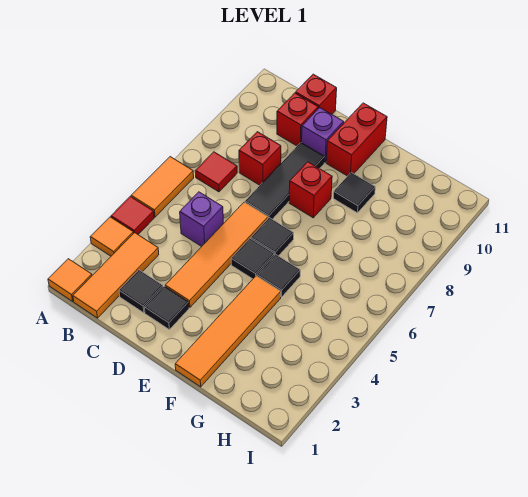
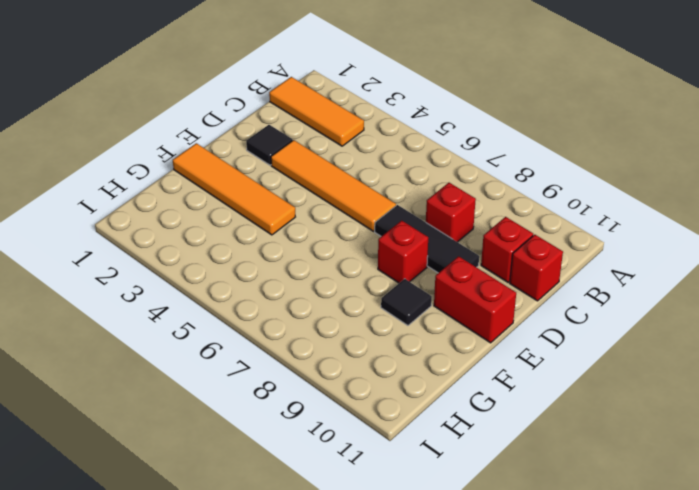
none -> orange 1x1 tile [48,259,92,301]
none -> orange 1x1 tile [90,217,134,256]
none -> red 1x1 tile [111,196,154,234]

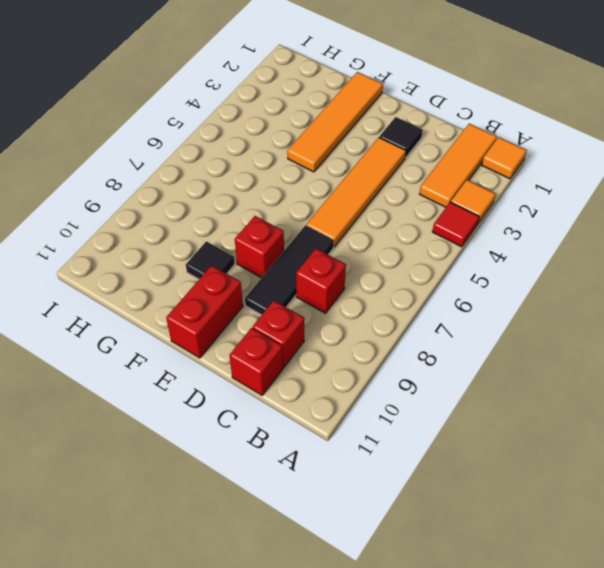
none -> orange 1x2 tile [131,157,194,217]
none -> red 1x1 tile [195,152,237,192]
none -> black 1x1 tile [119,270,163,313]

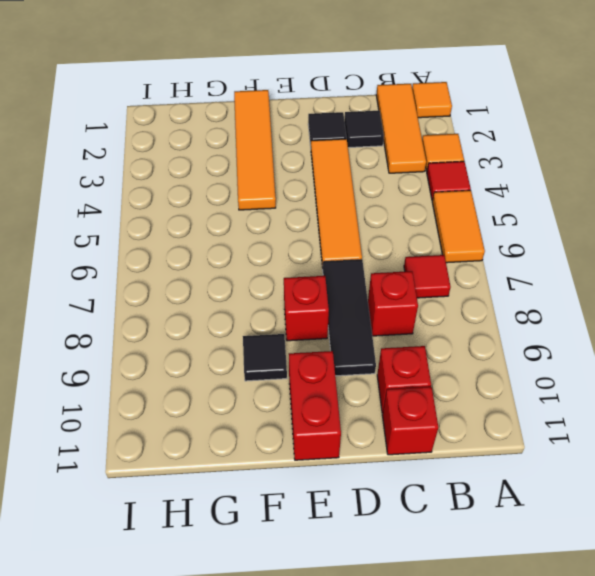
none -> purple 1x1 brick [180,192,223,247]
none -> purple 1x1 brick [302,108,344,162]
none -> black 1x1 tile [231,239,274,279]

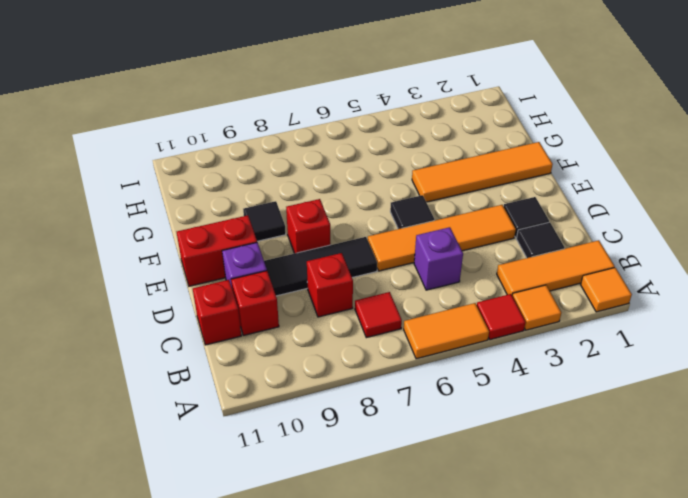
none -> black 1x1 tile [251,218,294,256]
none -> black 1x1 tile [257,254,300,297]

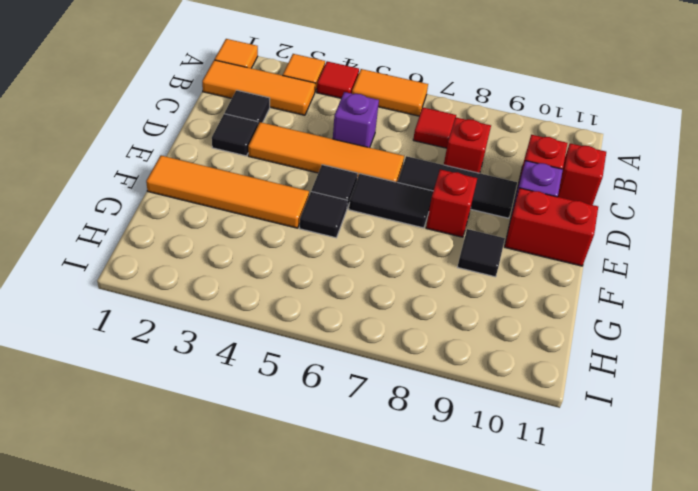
black 1x2 tile [349,174,433,228] -> black 1x1 tile [251,218,294,256]

